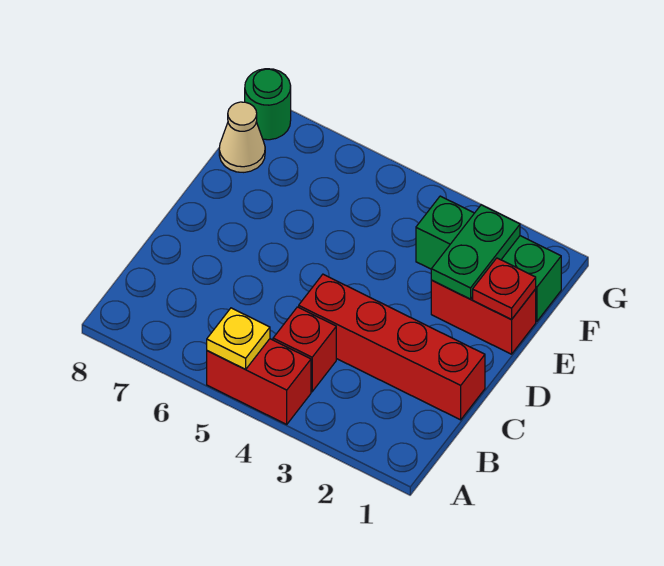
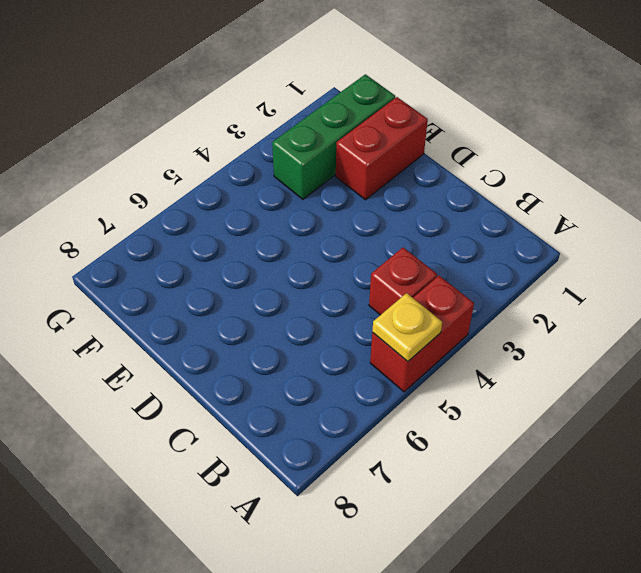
none -> red 1x4 brick [299,274,485,420]
none -> tan 1x1 cone [219,102,265,172]

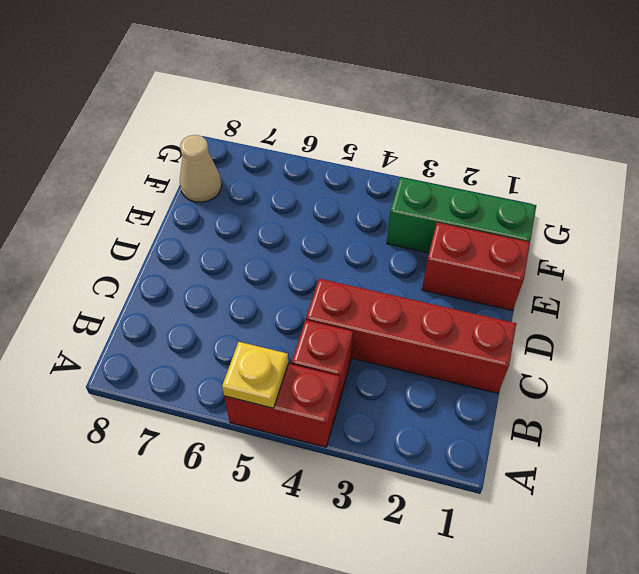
none -> green 1x1 round brick [245,69,291,140]
none -> red 1x1 plate [473,258,536,320]

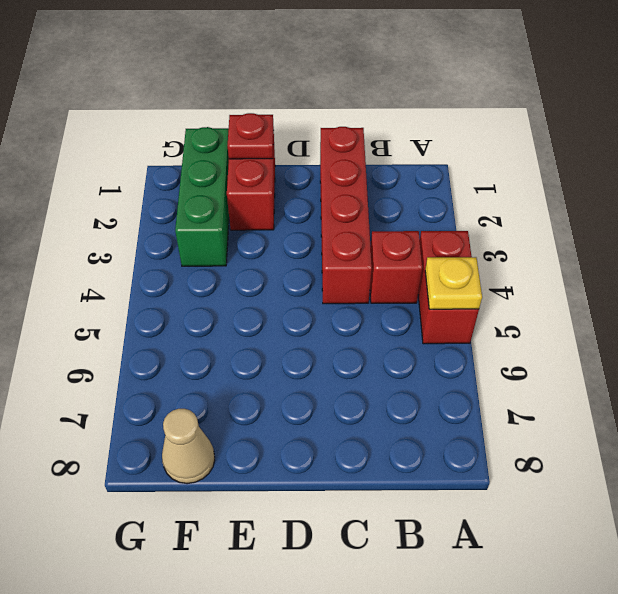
none -> green 1x1 round brick [245,69,291,140]
none -> green 1x2 plate [431,205,520,299]

